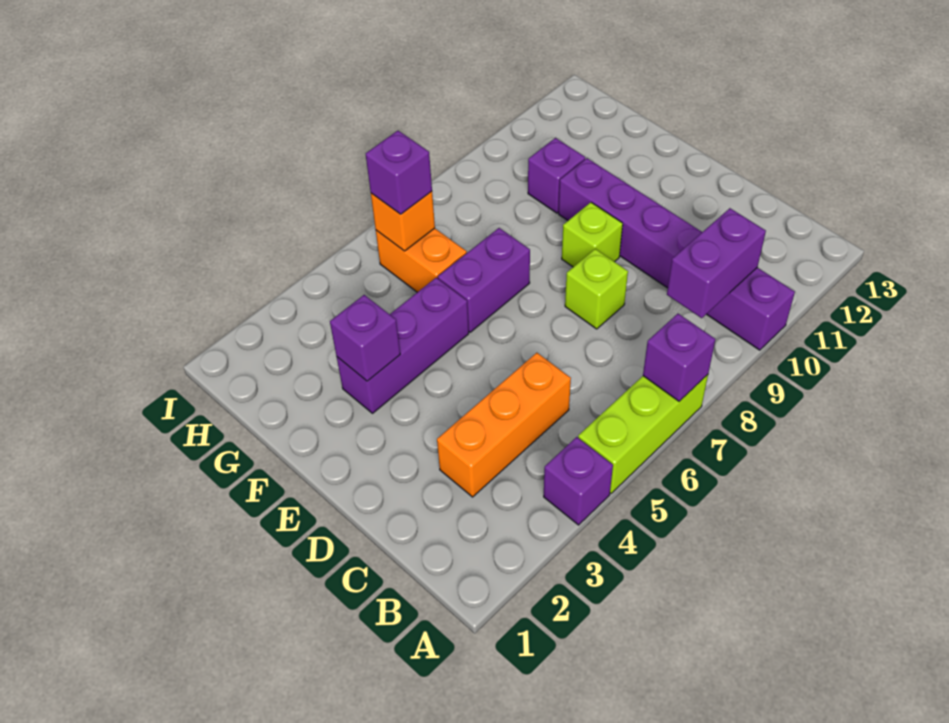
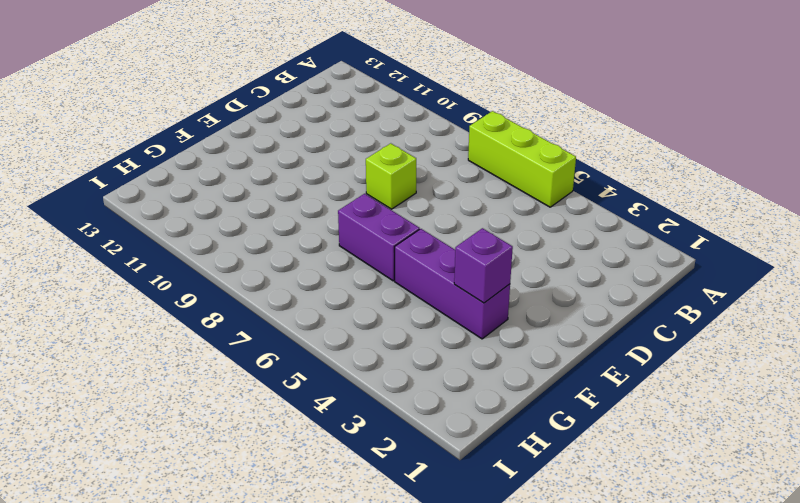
none -> purple 1x1 brick [544,437,613,525]
none -> purple 1x6 brick [559,158,795,350]
none -> orange 1x3 brick [437,353,571,497]

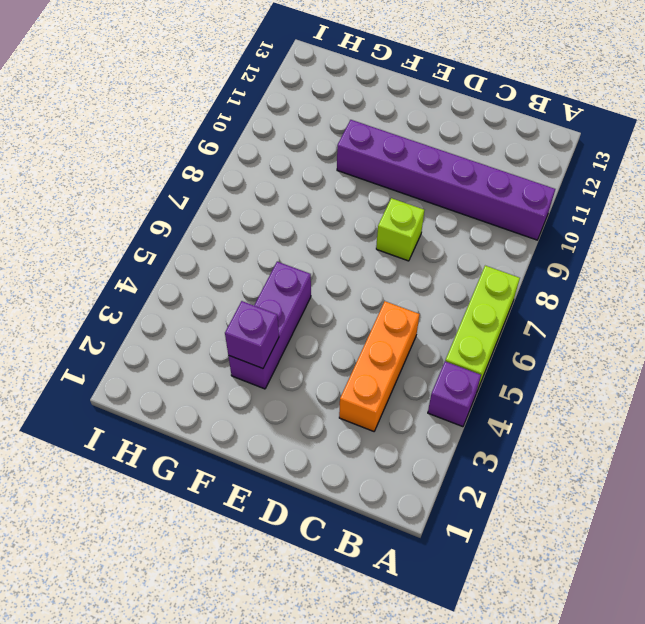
none -> lime 1x1 brick [562,202,623,267]
none -> purple 1x2 brick [438,228,530,332]
none -> orange 1x2 brick [376,228,467,292]

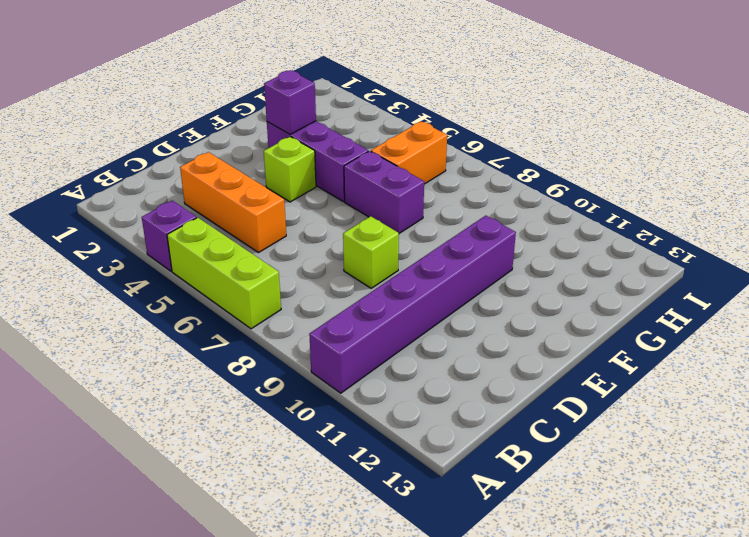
lime 1x1 brick [264,137,316,202] -> lime 1x1 brick moved to [562,202,623,267]
none -> purple 1x1 brick [528,138,585,213]
none -> purple 1x1 brick [643,314,715,401]
none -> purple 1x2 brick [667,208,766,318]

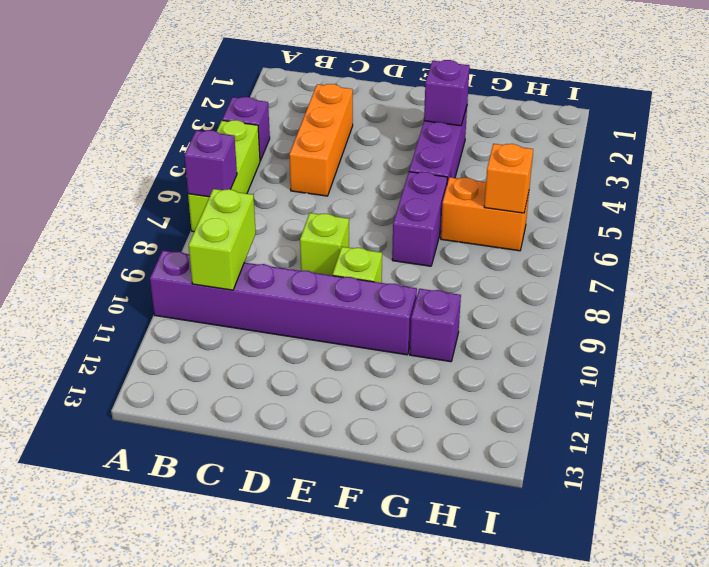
lime 1x2 brick [189,189,256,290] -> purple 1x2 brick [667,208,766,318]
none -> purple 1x1 brick [366,131,432,214]

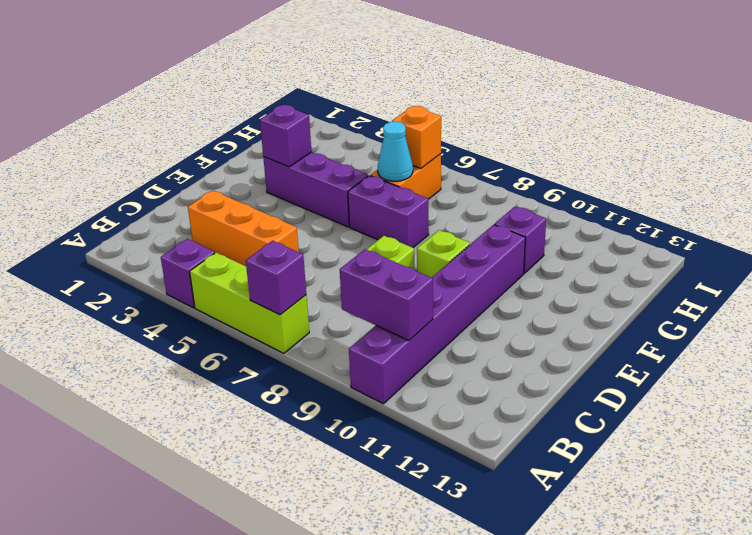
cyan 1x1 cone [378,121,413,181] -> none
none -> purple 1x1 brick [366,131,432,214]

